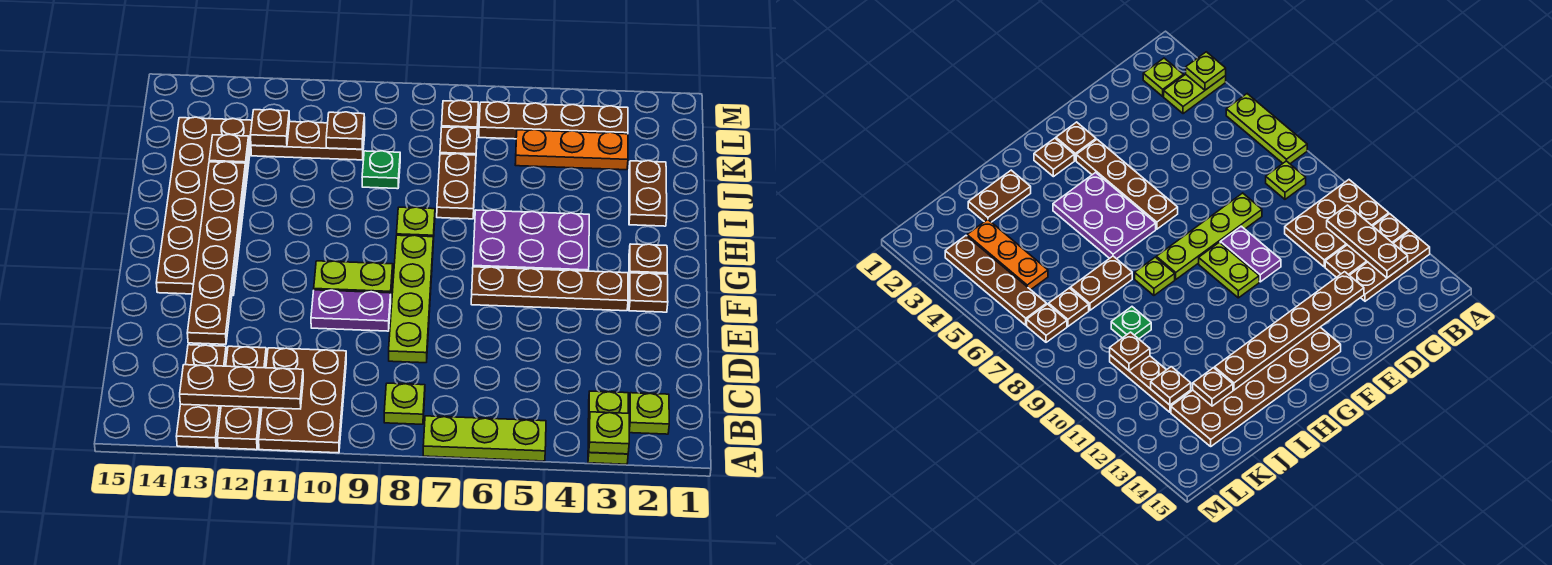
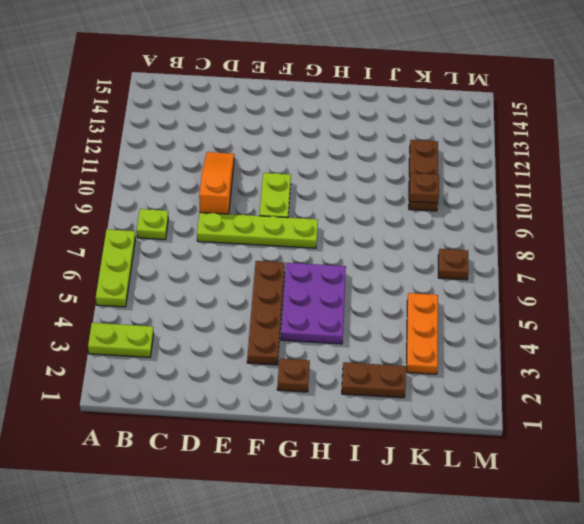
orange 1x3 slope [199,152,234,214] -> none
none -> brown 2x3 plate [259,348,346,453]
none -> brown 1x3 plate [218,346,267,450]
none -> brown 1x3 plate [176,345,227,448]
none -> lime 1x1 plate [629,393,669,434]

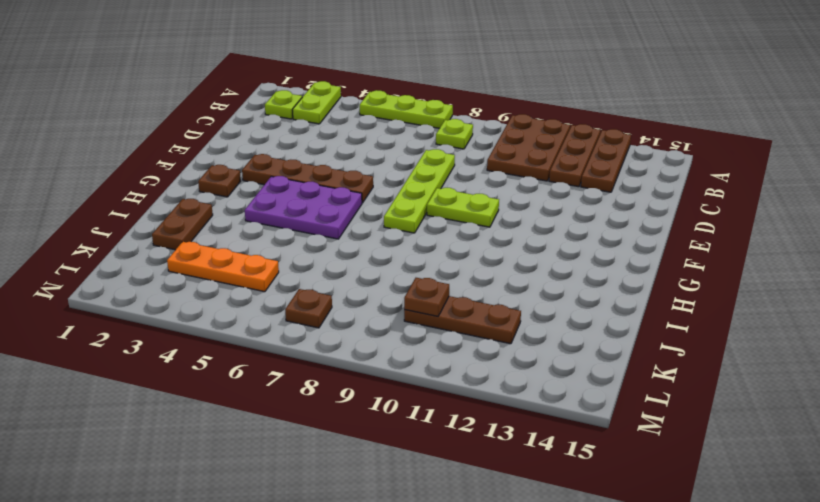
none -> purple 1x2 plate [311,290,391,331]
none -> brown 1x1 plate [629,273,668,312]
none -> brown 2x6 plate [156,117,252,296]
none -> lime 1x1 plate [397,207,435,242]

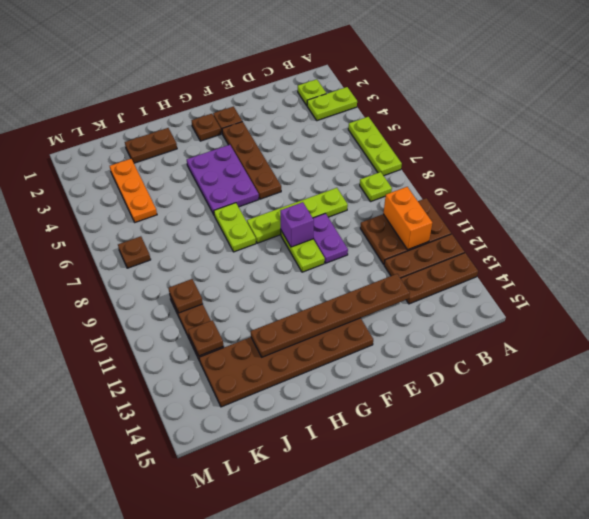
orange 1x2 brick [383,187,432,250] -> brown 1x3 plate [180,365,303,409]
purple 1x1 brick [280,202,314,247] -> none
lime 1x2 plate [214,203,256,252] -> lime 1x1 plate [397,207,435,242]
none -> brown 1x2 plate [437,154,476,219]
none -> green 1x1 plate [362,151,400,189]
none -> brown 1x1 plate [440,127,477,155]
none -> brown 1x4 plate [479,102,628,139]

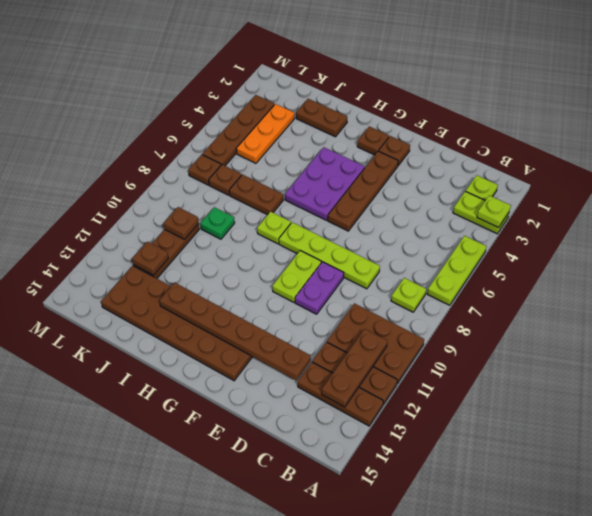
none -> brown 1x1 plate [209,135,249,169]

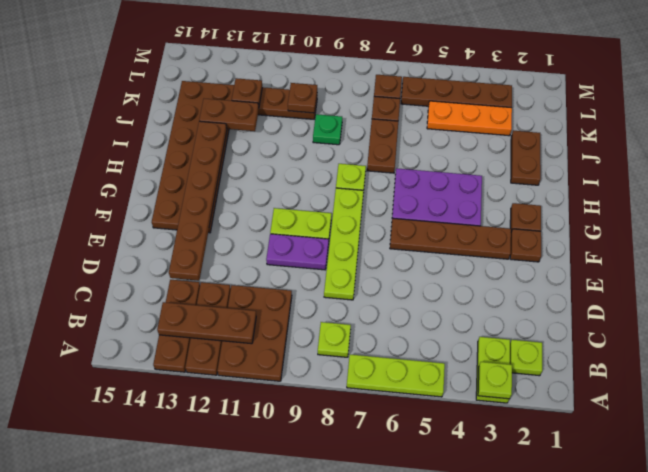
brown 1x2 plate [199,99,259,131] -> brown 1x1 plate [209,135,249,169]

